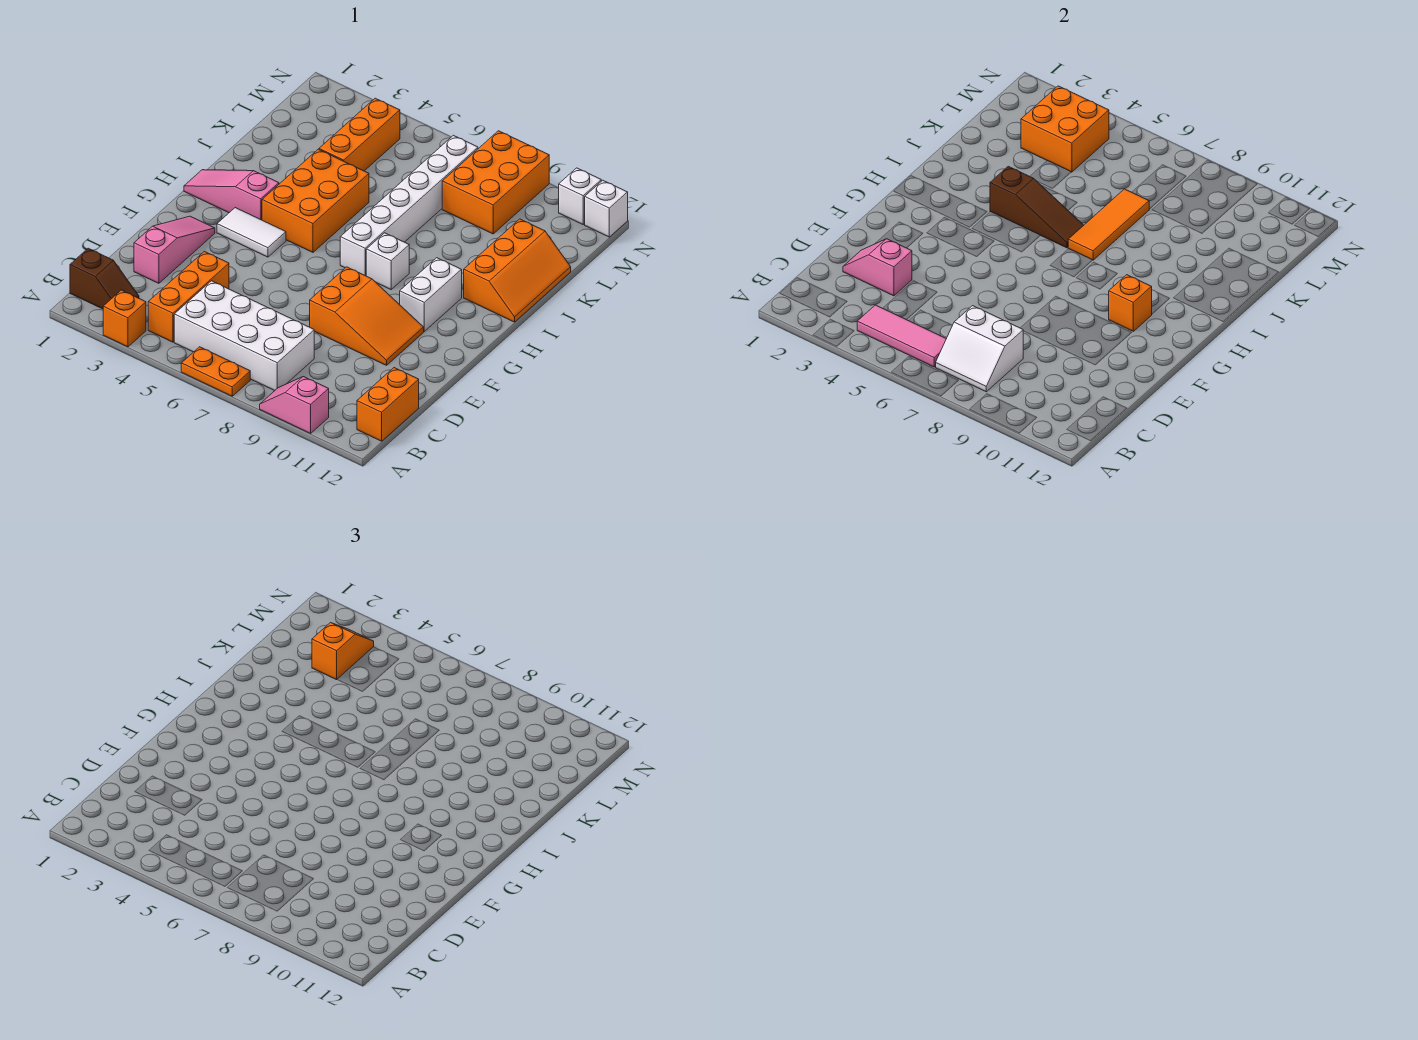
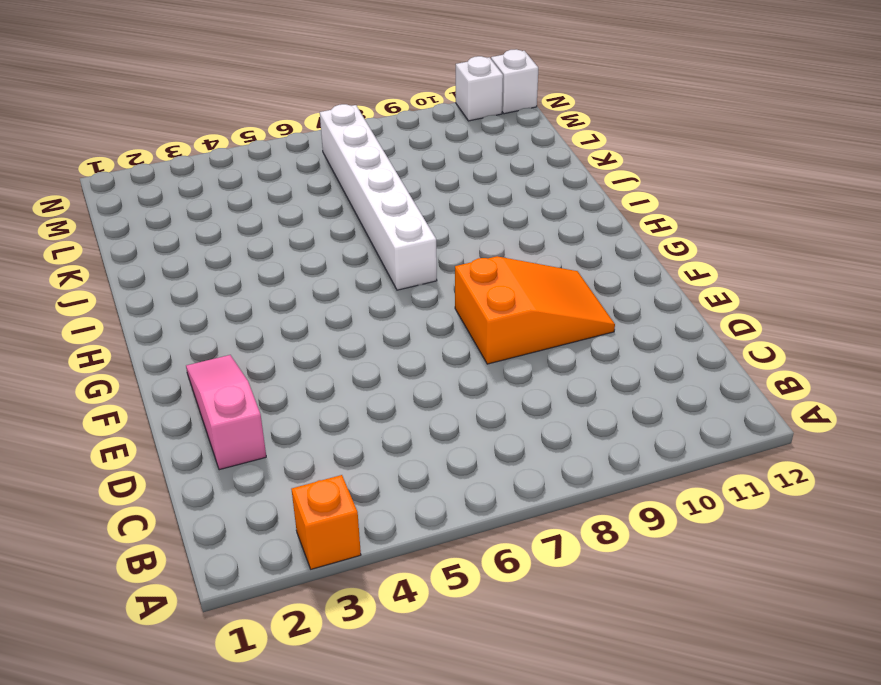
none -> orange 1x2 plate [181,347,250,396]
none -> pink 1x2 slope [260,377,329,433]
none -> brown 1x2 slope [70,248,139,309]

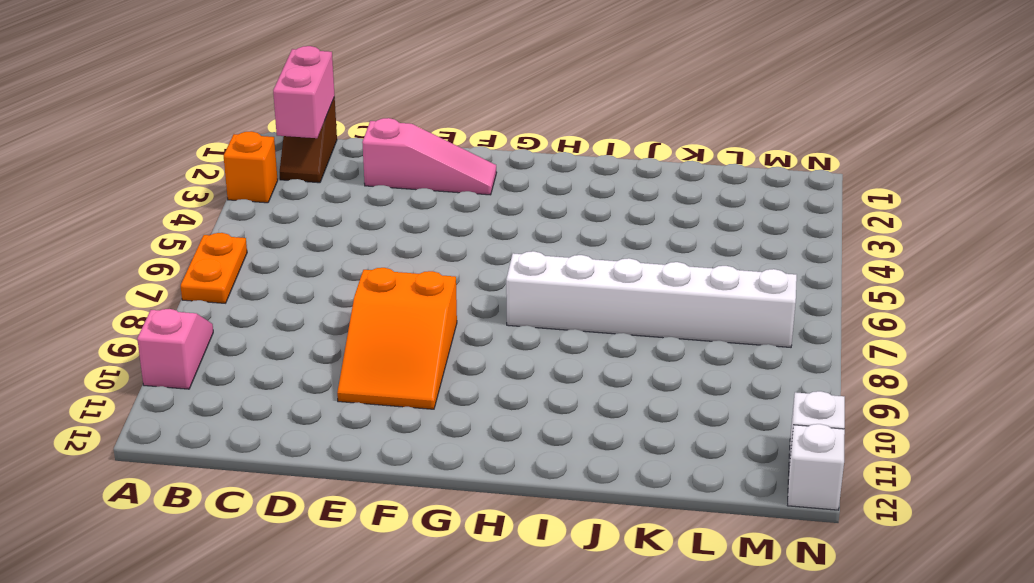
pink 1x2 brick [273,46,335,138] -> none
none -> orange 1x3 brick [148,251,229,342]
none -> white 2x4 brick [174,281,314,391]
none -> orange 1x2 brick [357,368,419,441]

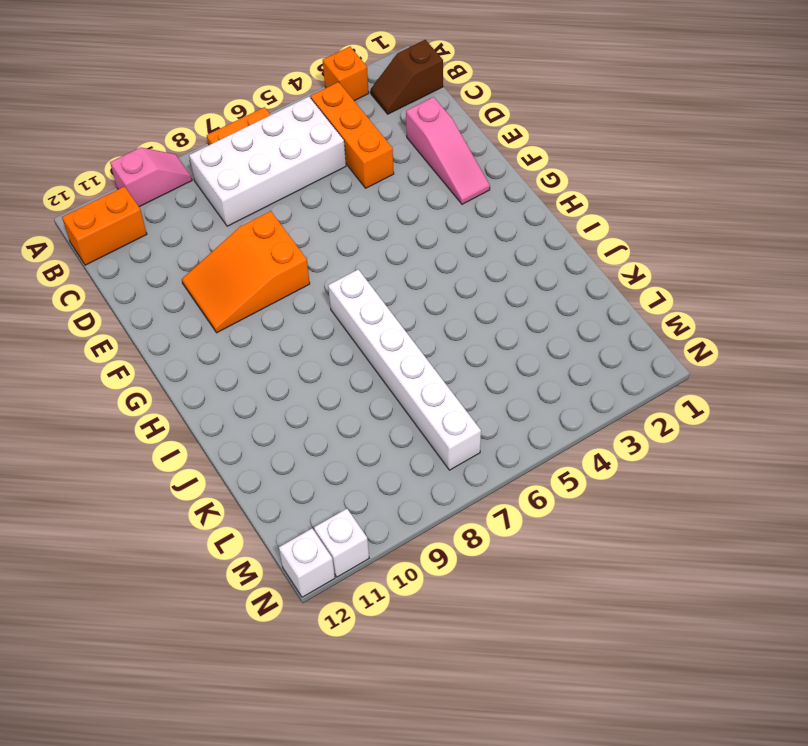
orange 1x2 brick [62,187,147,265] -> orange 1x2 brick turned to [357,368,419,441]
none -> white 1x2 tile [217,208,286,257]
none -> white 1x2 brick [400,258,462,331]
none -> pink 1x3 slope [184,170,279,220]

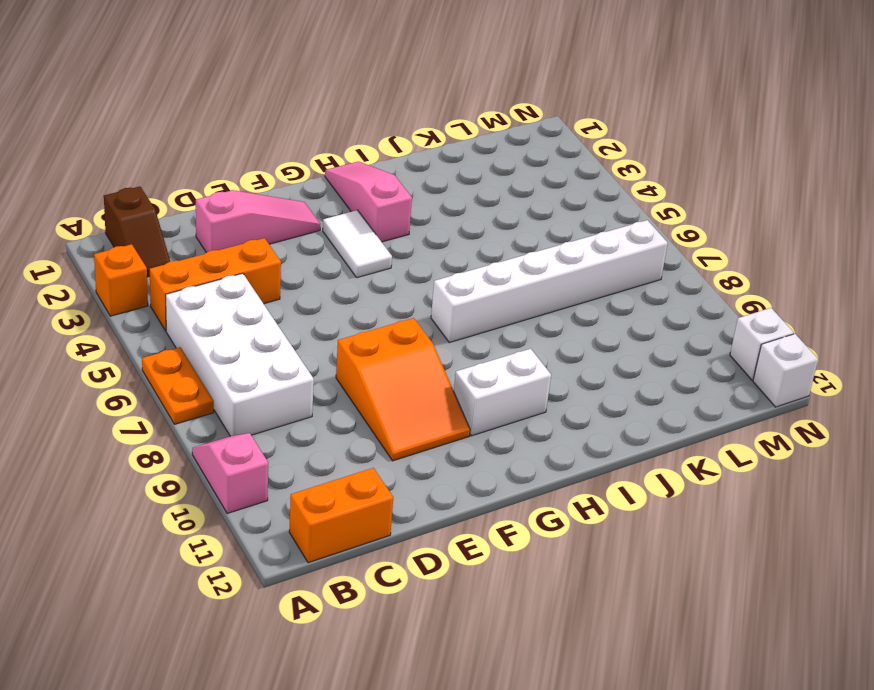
none -> orange 2x3 brick [262,149,369,252]
none -> white 1x1 brick [366,233,409,289]
none -> orange 2x3 slope [464,219,571,322]

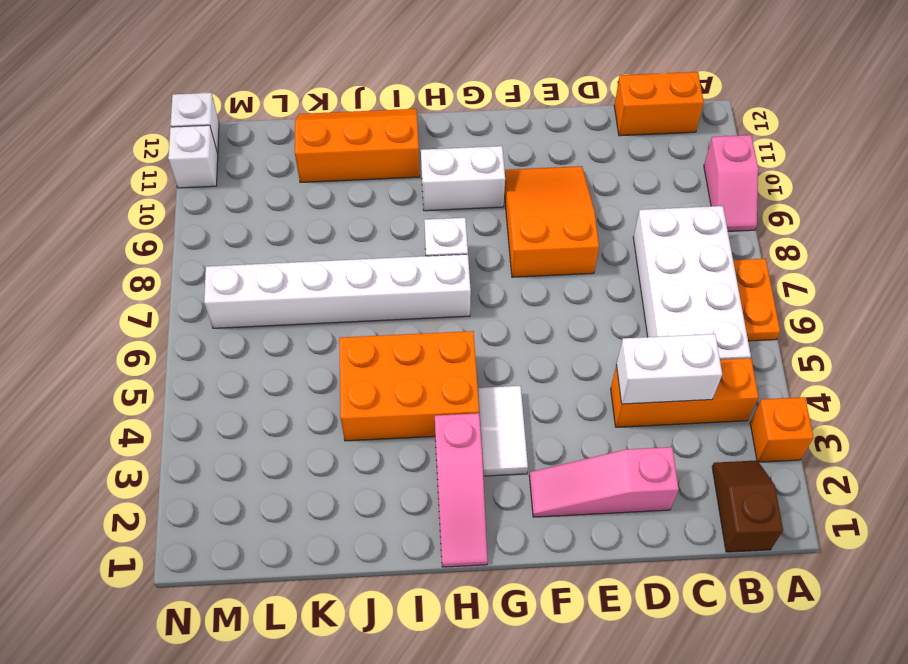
white 1x2 brick [616,334,722,404] -> none
none -> orange 1x3 brick [319,98,400,171]
none -> orange 2x3 brick [442,131,549,234]
none -> pink 1x3 tile [857,305,946,367]

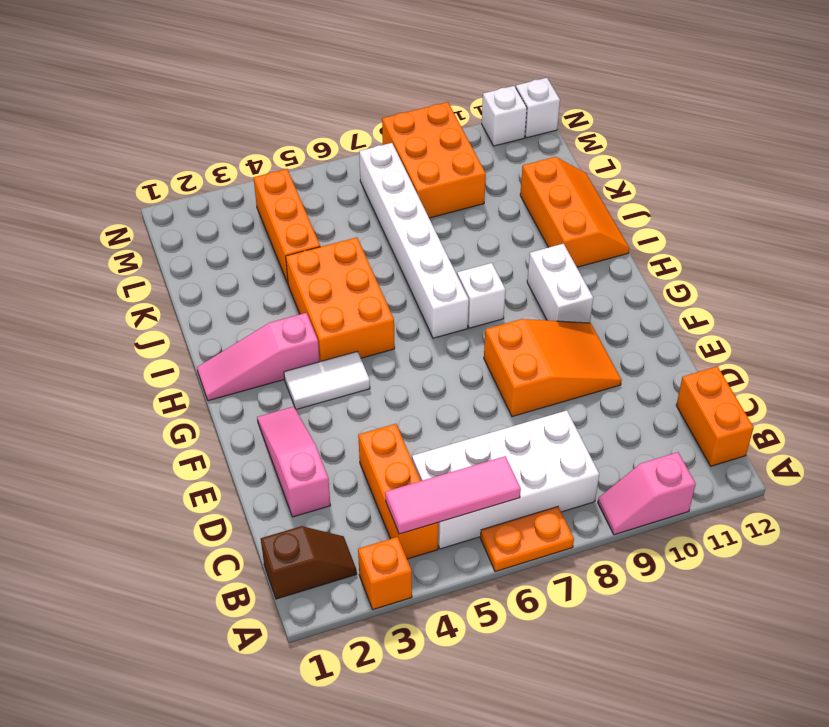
none -> white 2x2 slope [936,306,1023,392]
none -> pink 1x2 slope [843,239,912,296]
none -> orange 1x1 brick [1109,275,1152,331]

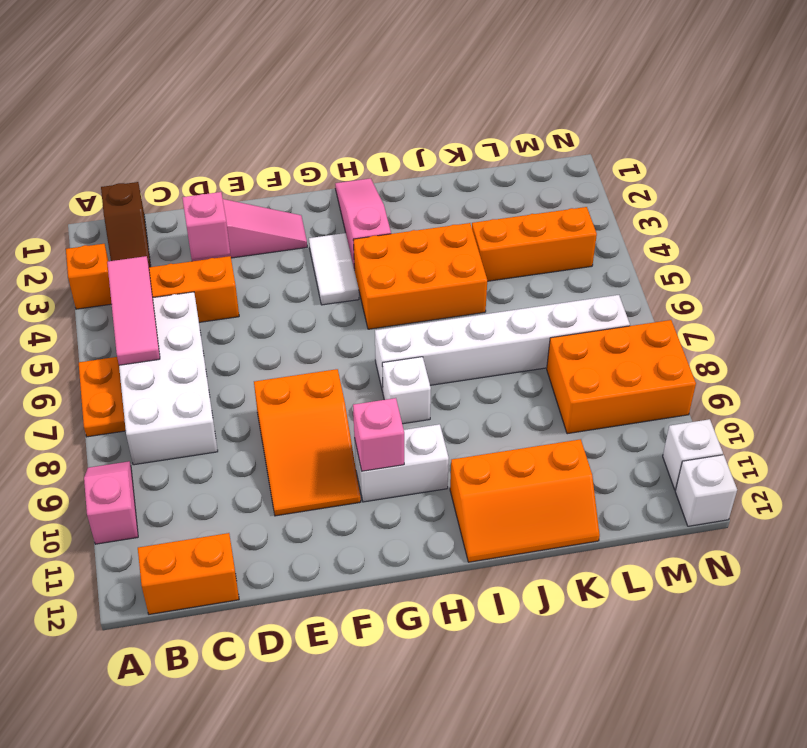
pink 1x1 brick [353,398,404,471] -> orange 1x1 brick [1109,275,1152,331]
none -> white 2x2 slope [936,306,1023,392]
none -> brown 1x3 slope [990,166,1084,248]
none -> orange 1x3 tile [1068,189,1149,260]

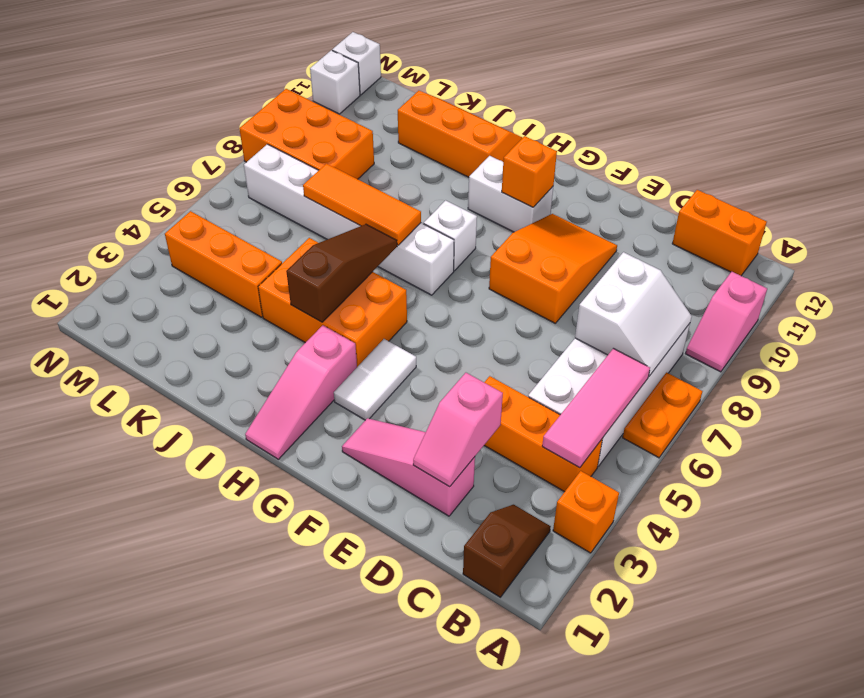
none -> orange 2x2 brick [1021,86,1109,172]
none -> orange 1x2 slope [312,623,374,680]

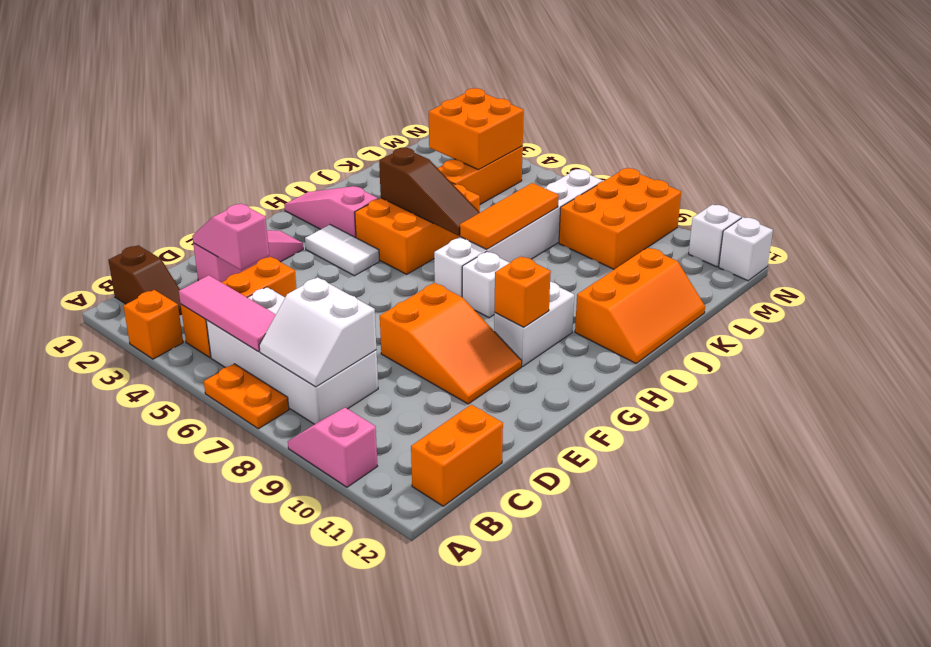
none -> orange 1x2 slope [312,623,374,680]

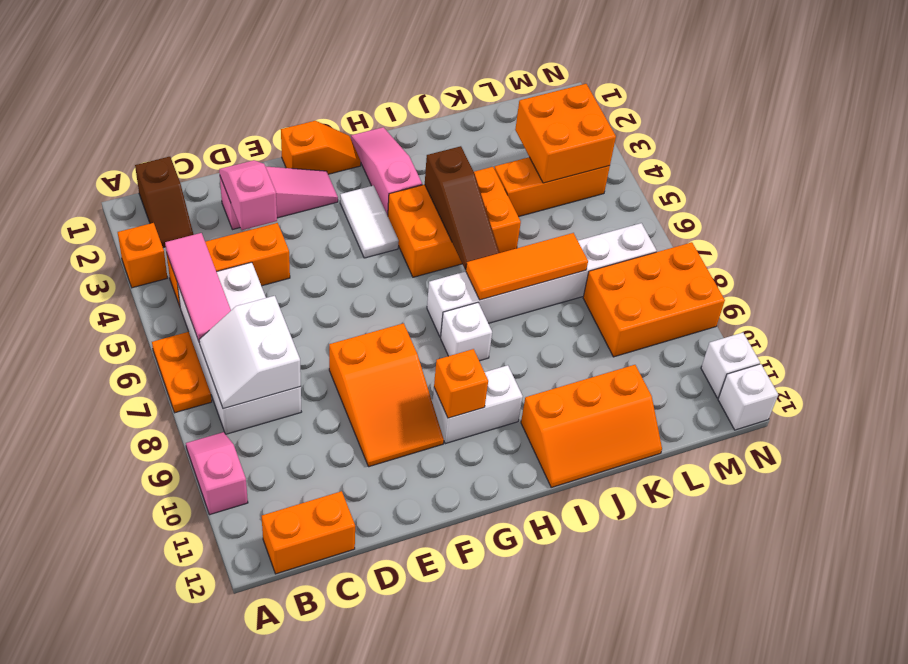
orange 1x2 slope [281,121,361,174] -> orange 1x2 slope moved to [312,623,374,680]

